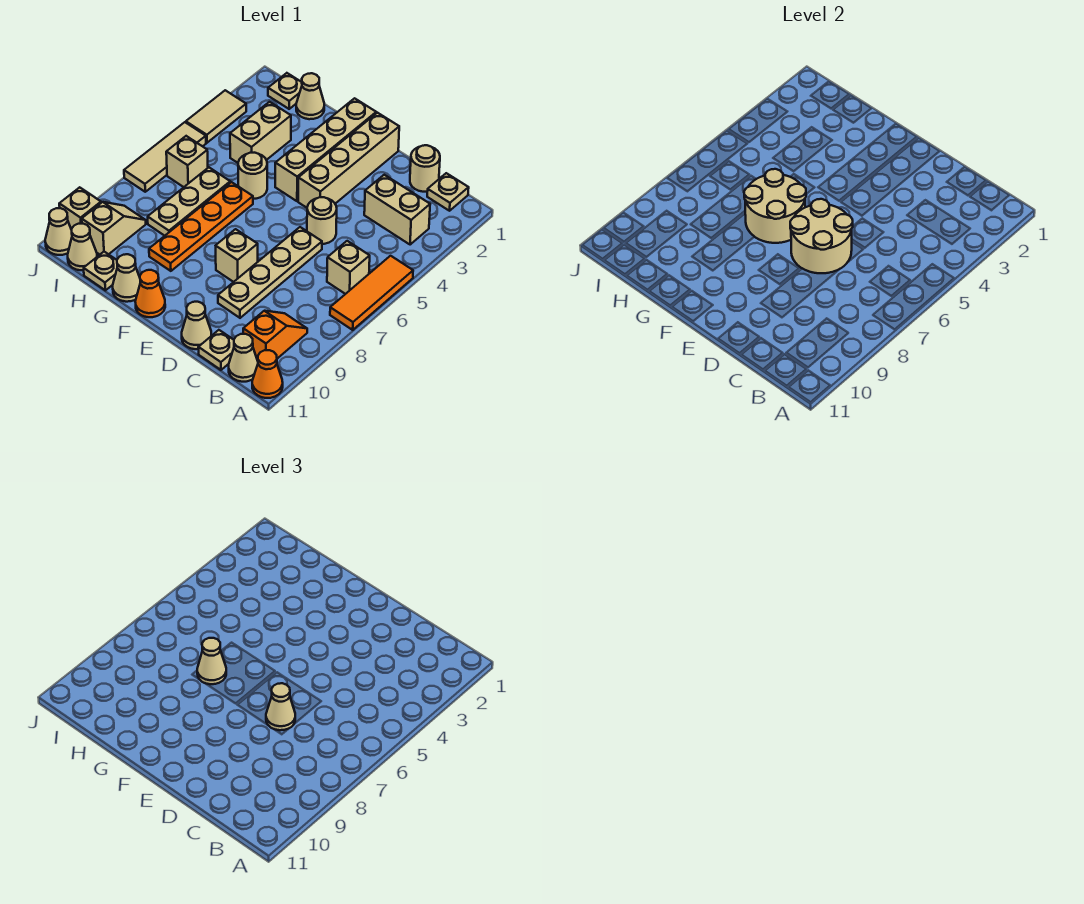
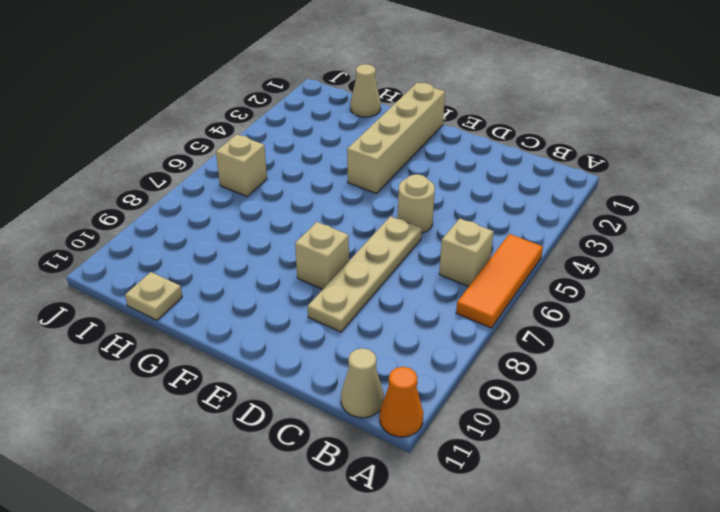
none -> tan 1x1 plate [427,173,469,211]
none -> tan 1x2 brick [364,175,430,245]
none -> orange 1x2 slope [243,311,307,361]
none -> tan 1x1 round brick [410,145,440,192]

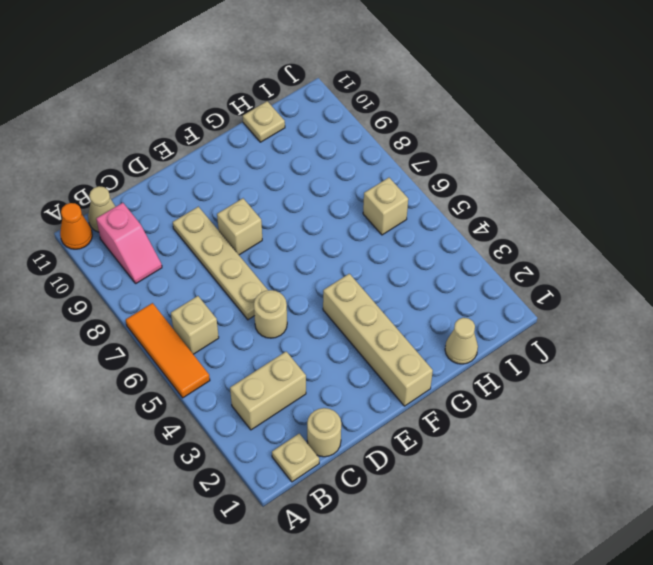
pink 1x2 slope [96,203,162,283] -> orange 1x2 slope [243,311,307,361]
none -> tan 1x1 plate [199,330,234,370]
none -> tan 1x1 cone [182,302,212,349]
none -> tan 1x4 brick [298,113,399,208]
none -> orange 1x1 cone [135,270,165,317]

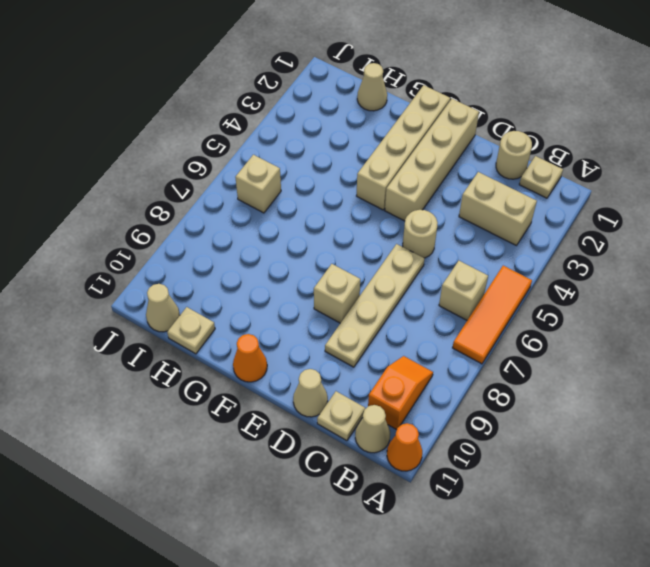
none -> tan 1x1 round brick [238,153,267,199]
none -> orange 1x4 plate [149,182,253,271]
none -> tan 1x1 cone [113,254,140,302]
none -> tan 1x2 brick [230,102,291,163]

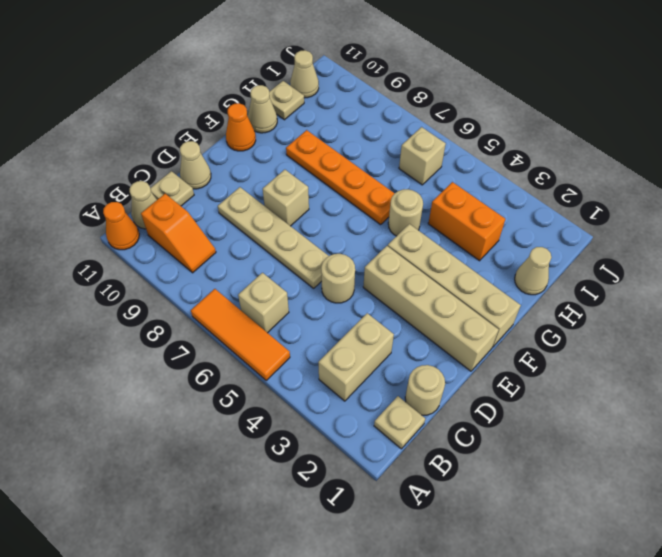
orange 1x2 brick [428,182,505,261] -> tan 1x2 brick [230,102,291,163]
none -> tan 1x3 plate [148,168,230,236]
none -> tan 1x1 plate [268,73,302,109]
none -> tan 1x2 slope [82,202,146,254]
none -> tan 1x2 tile [186,90,246,143]

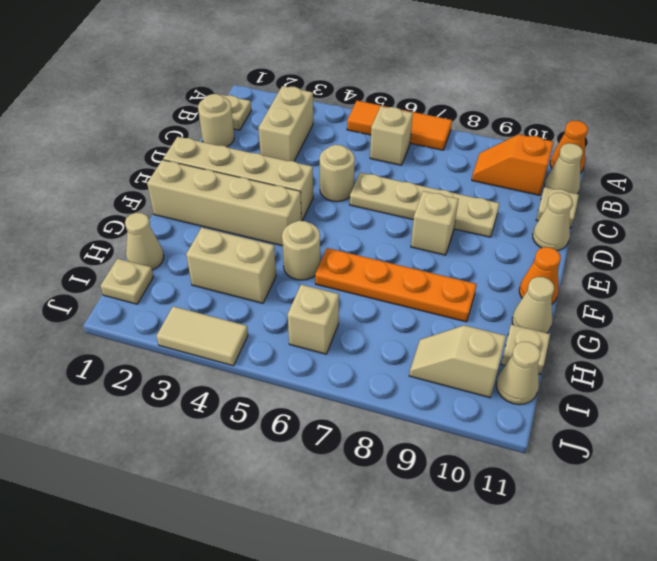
none -> tan 1x3 plate [148,168,230,236]
none -> tan 1x3 tile [124,122,206,192]
none -> tan 1x1 brick [59,187,101,230]
none -> tan 1x1 cone [45,208,72,255]

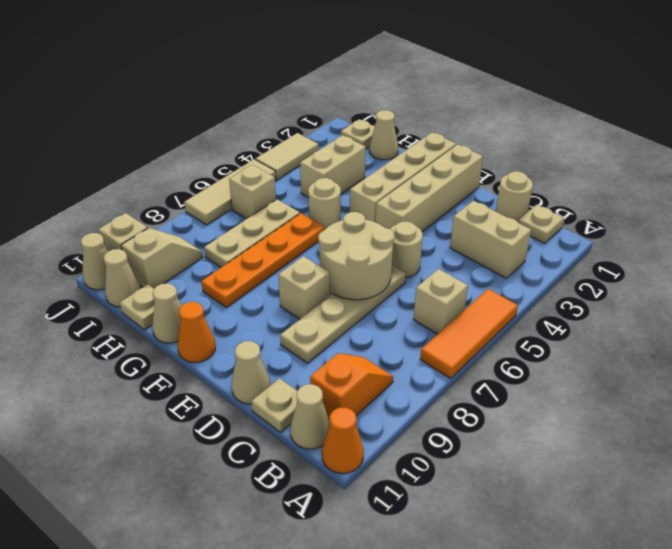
none -> tan 2x2 round brick [744,169,806,243]
none -> tan 1x1 cone [266,683,295,730]
none -> tan 1x1 cone [197,638,226,684]

